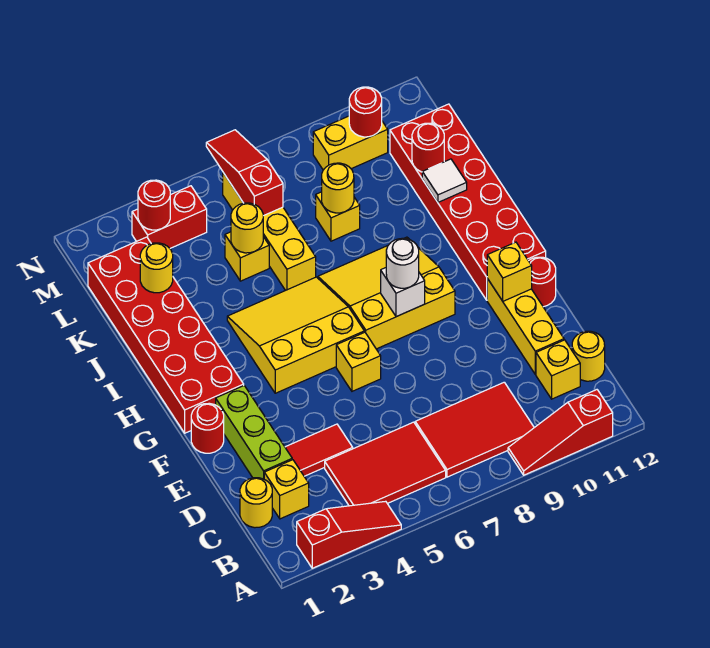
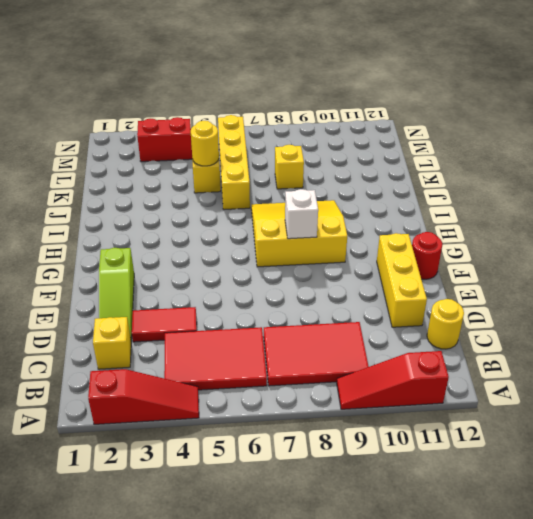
lime 1x3 slope [99,248,134,340] -> lime 1x3 brick [216,386,292,479]
none -> yellow 1x1 round brick [240,478,272,528]
none -> yellow 1x1 brick [536,340,580,399]
none -> red 1x1 round brick [191,403,224,453]
none -> yellow 1x1 brick [336,332,381,391]

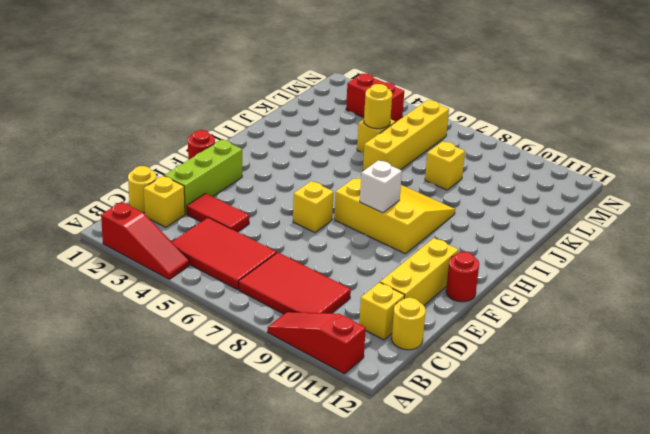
none -> red 2x6 brick [88,237,244,433]
none -> yellow 3x3 slope [227,277,364,393]
none -> red 2x6 brick [390,104,546,300]
none -> yellow 1x2 brick [313,116,388,170]

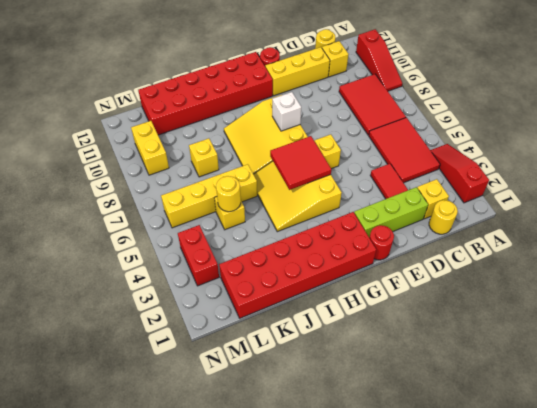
red 2x2 tile [270,136,332,190] -> none
none -> yellow 1x1 brick [487,242,532,301]
none -> white 1x1 tile [422,159,467,202]
none -> yellow 1x1 round brick [140,243,173,293]
none -> yellow 1x1 round brick [322,163,354,213]

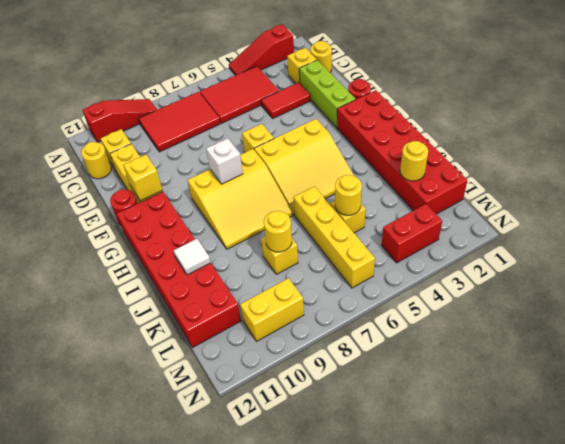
none -> red 1x1 round brick [412,123,444,172]
none -> red 1x3 slope [206,130,283,216]
none -> red 1x1 round brick [138,180,170,230]
none -> red 1x1 round brick [349,87,382,137]

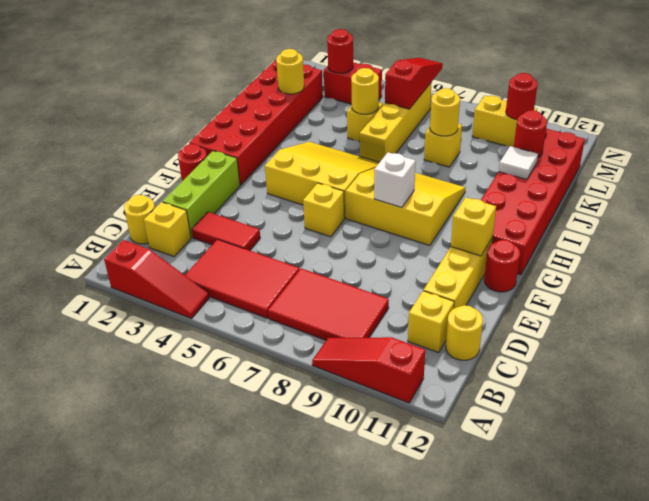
none -> white 1x1 round brick [386,238,419,288]

